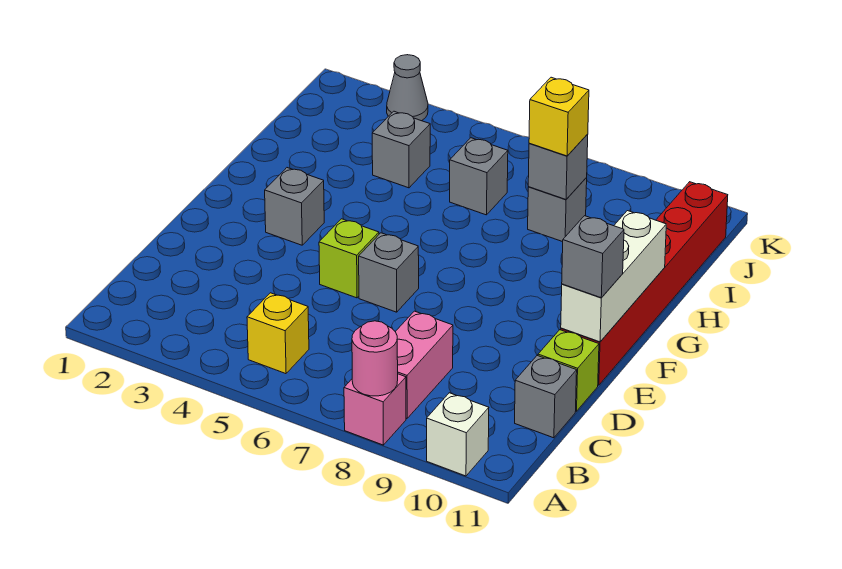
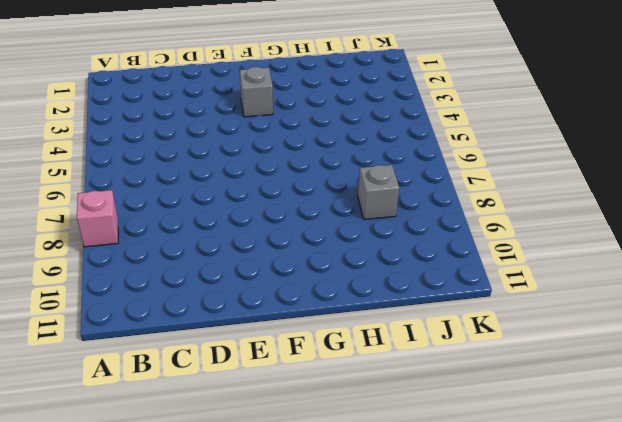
none -> white 1x1 brick [427,393,489,476]
none -> yellow 1x1 brick [247,293,309,374]
none -> pink 1x2 brick [395,311,453,418]

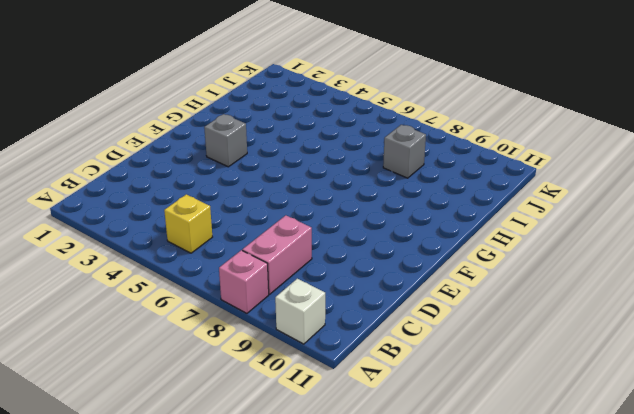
none -> grey 1x1 brick [515,356,577,438]
none -> lime 1x1 brick [538,330,599,411]
none -> lime 1x1 brick [319,219,379,298]

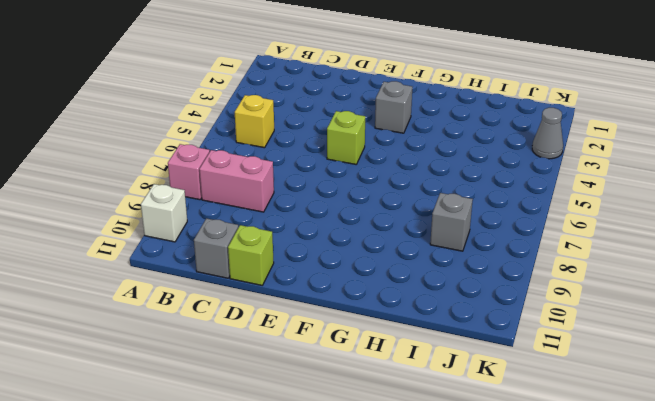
none -> grey 1x1 brick [359,233,419,312]
none -> red 1x6 brick [561,182,728,385]
none -> grey 1x1 brick [372,111,430,188]

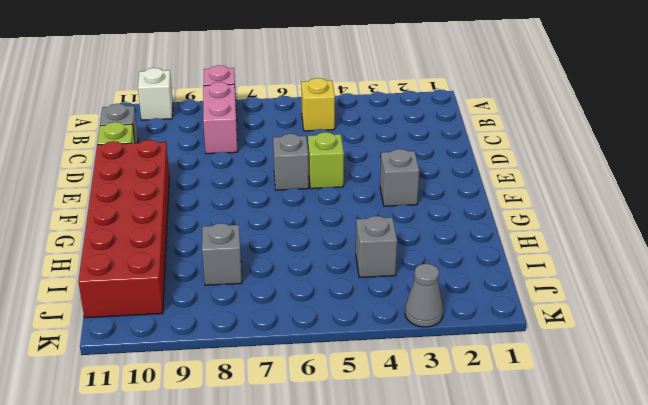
red 2x6 brick [78,140,169,318] -> red 1x6 brick [561,182,728,385]
none -> grey 1x1 brick [450,138,508,215]
none -> pink 1x1 round brick [352,321,398,396]
none -> white 1x3 brick [561,211,666,342]

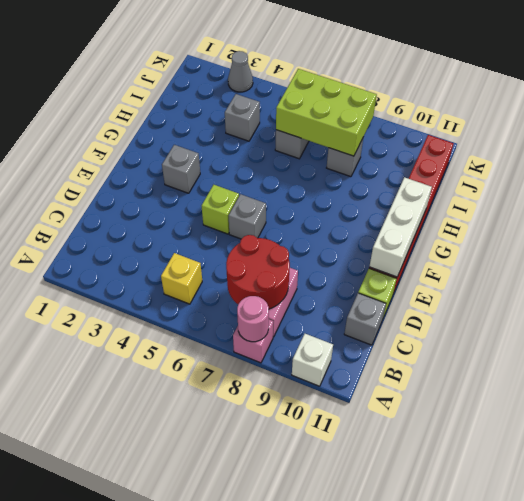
red 2x2 round brick [226,235,290,309] -> none
lime 2x3 brick [276,69,377,156] -> grey 1x1 brick [528,134,588,199]
none -> grey 1x1 brick [562,216,624,298]
none -> yellow 1x1 brick [529,77,589,156]

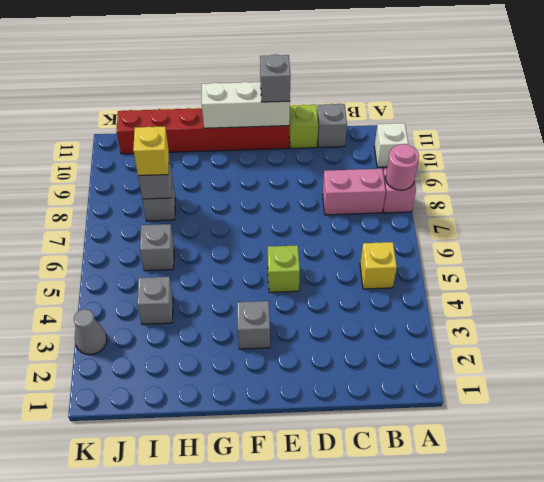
none -> grey 1x1 brick [359,233,419,312]

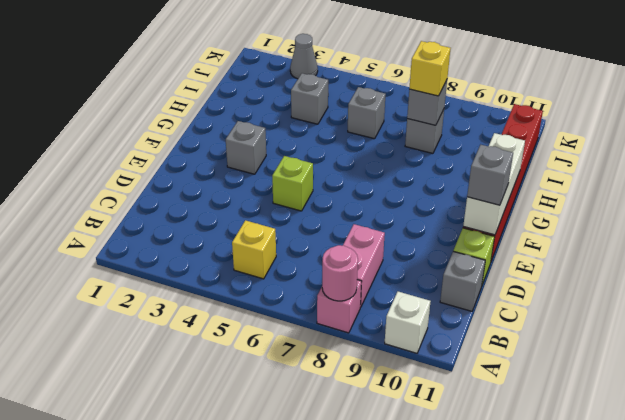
none -> grey 1x1 brick [359,233,419,312]

